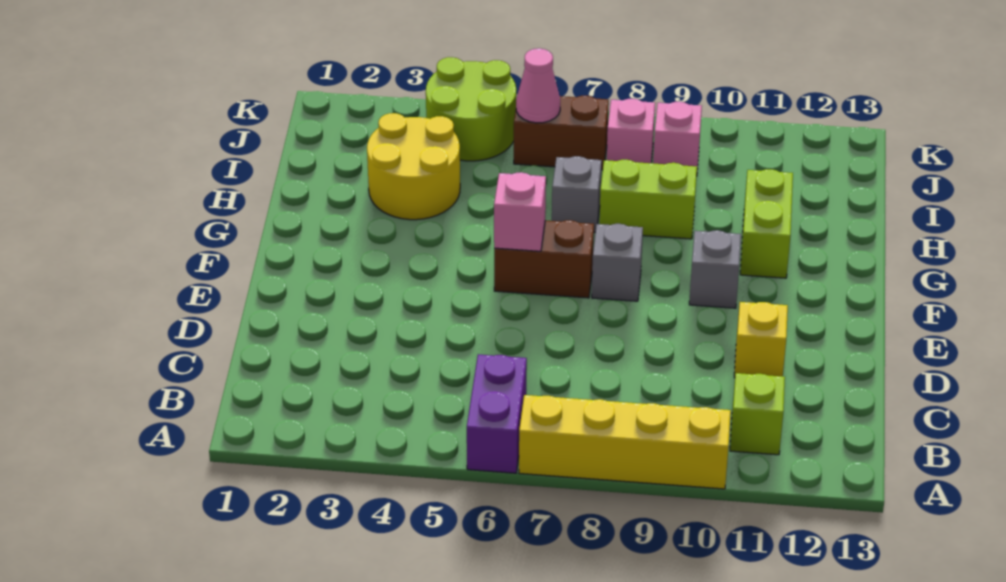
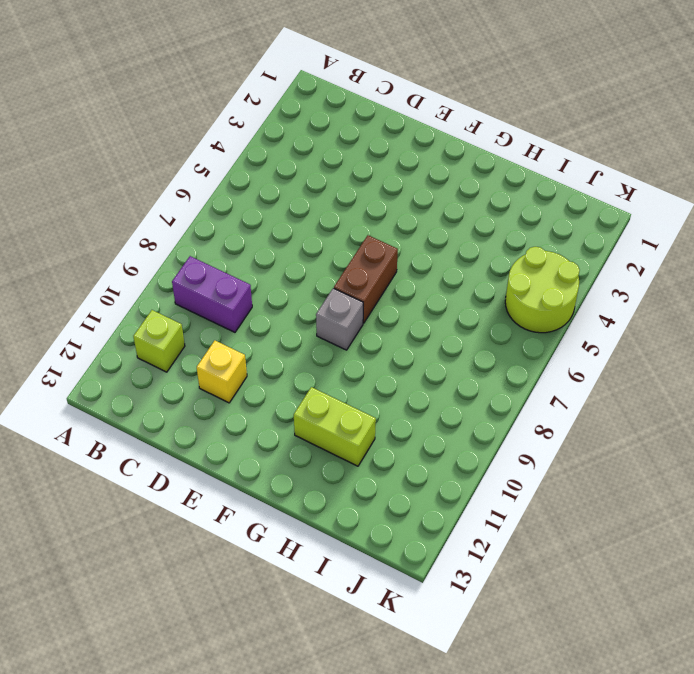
purple 1x2 brick [172,256,252,332] -> purple 1x2 brick moved to [467,354,527,473]
none -> yellow 1x4 brick [519,395,731,489]
none -> grey 1x1 brick [689,230,741,308]
none -> yellow 2x2 round brick [367,113,460,220]

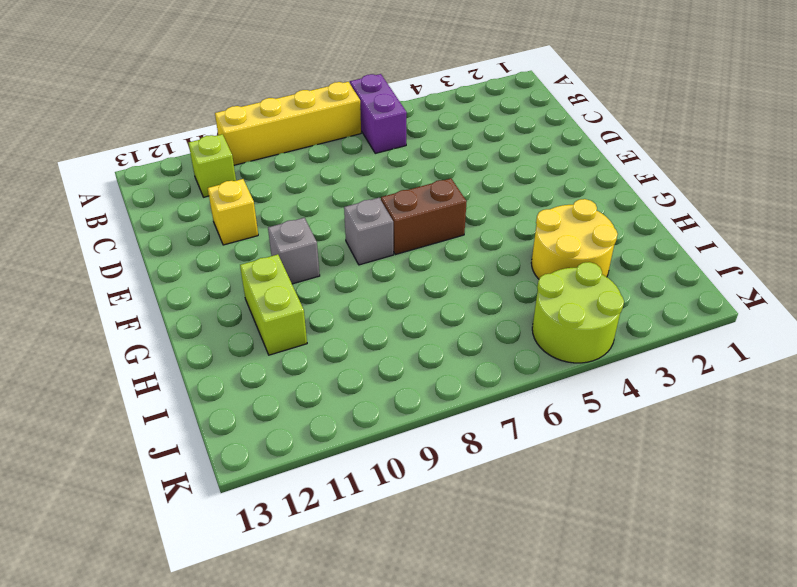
none -> grey 1x1 brick [552,156,602,232]
none -> lime 1x2 brick [599,160,697,239]
none -> brown 1x2 brick [514,96,609,170]

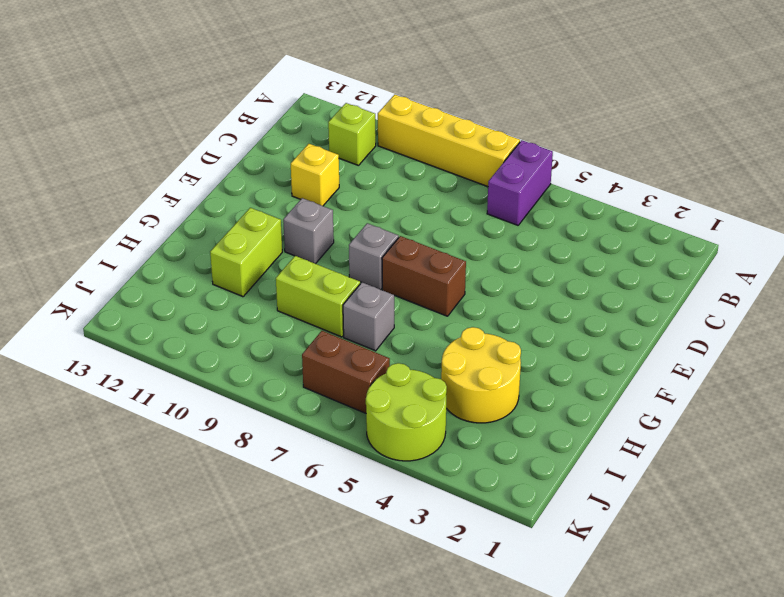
none -> pink 1x1 brick [607,99,655,163]
none -> pink 1x1 brick [653,102,702,169]
none -> pink 1x1 brick [494,172,546,251]

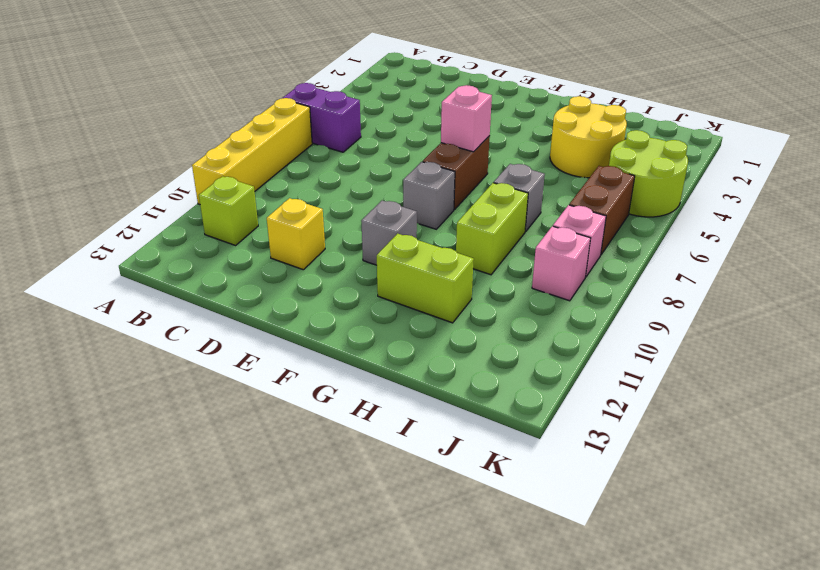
none -> pink 1x1 cone [516,48,560,123]

